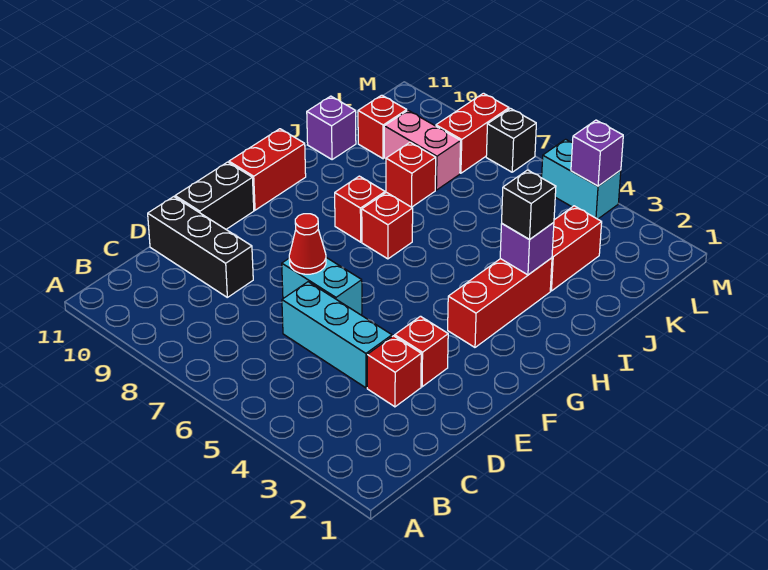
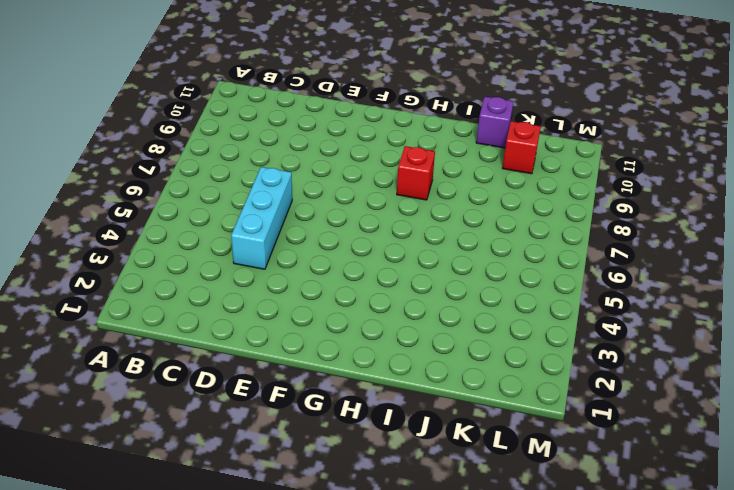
none -> red 1x1 brick [367,336,421,407]
none -> black 1x3 brick [148,197,253,297]
none -> red 1x1 brick [395,316,448,387]

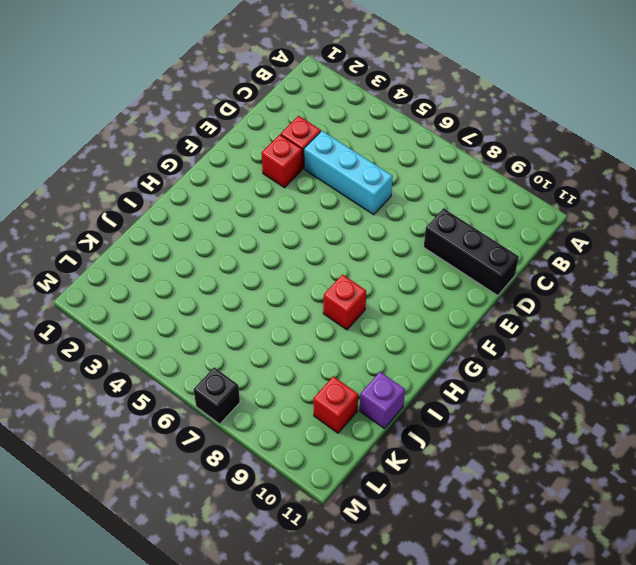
none -> cyan 1x2 brick [282,258,362,315]
none -> black 1x2 brick [175,162,254,229]
none -> red 1x3 brick [448,258,552,347]

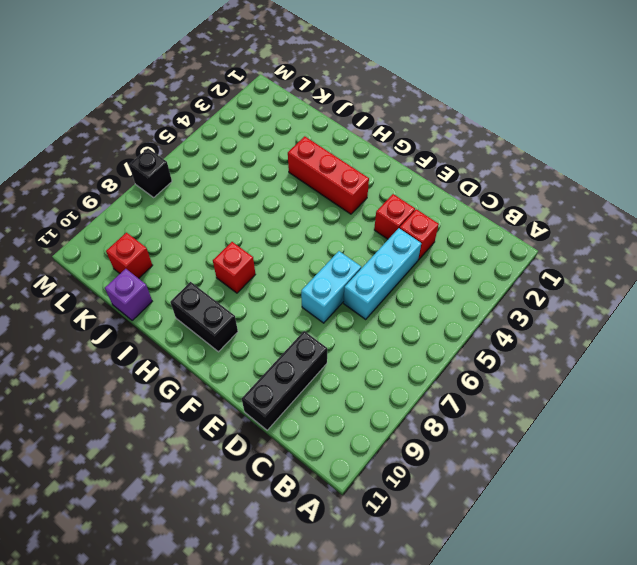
black 1x2 brick [170,282,238,352] -> black 1x2 brick moved to [175,162,254,229]
none -> red 1x2 brick [229,129,306,210]
none -> red 1x1 brick [362,192,413,259]
none -> red 1x2 brick [550,206,602,291]

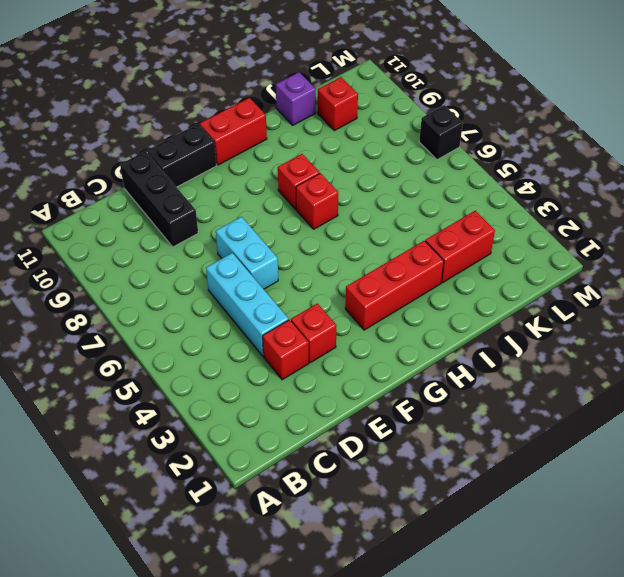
none -> red 1x1 brick [386,142,436,207]
none -> pink 1x2 brick [384,111,461,190]
none -> red 1x2 brick [436,93,509,173]

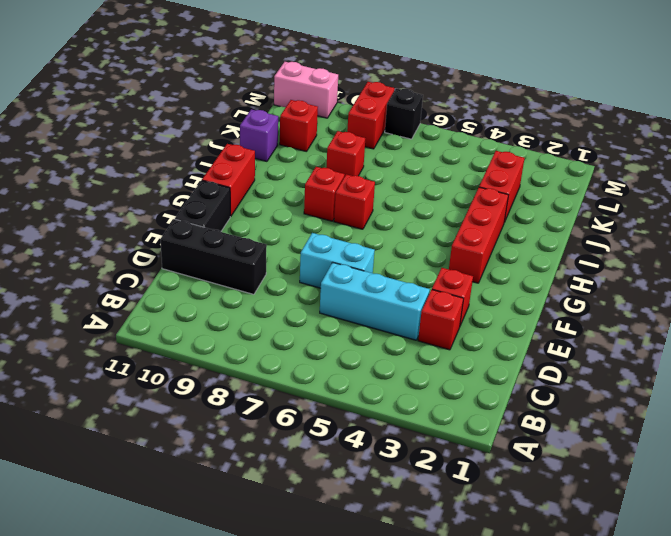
pink 1x2 brick [274,62,338,118] -> pink 1x2 brick moved to [384,111,461,190]
none -> cyan 1x2 brick [542,139,621,219]
none -> red 1x1 cone [289,214,326,274]
none -> purple 1x1 brick [500,222,554,275]

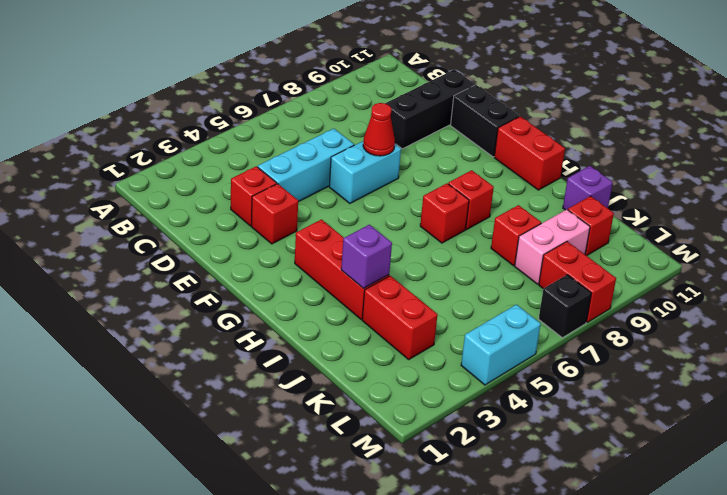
none -> purple 1x1 brick [571,120,623,186]
none -> black 1x1 brick [502,170,556,240]

